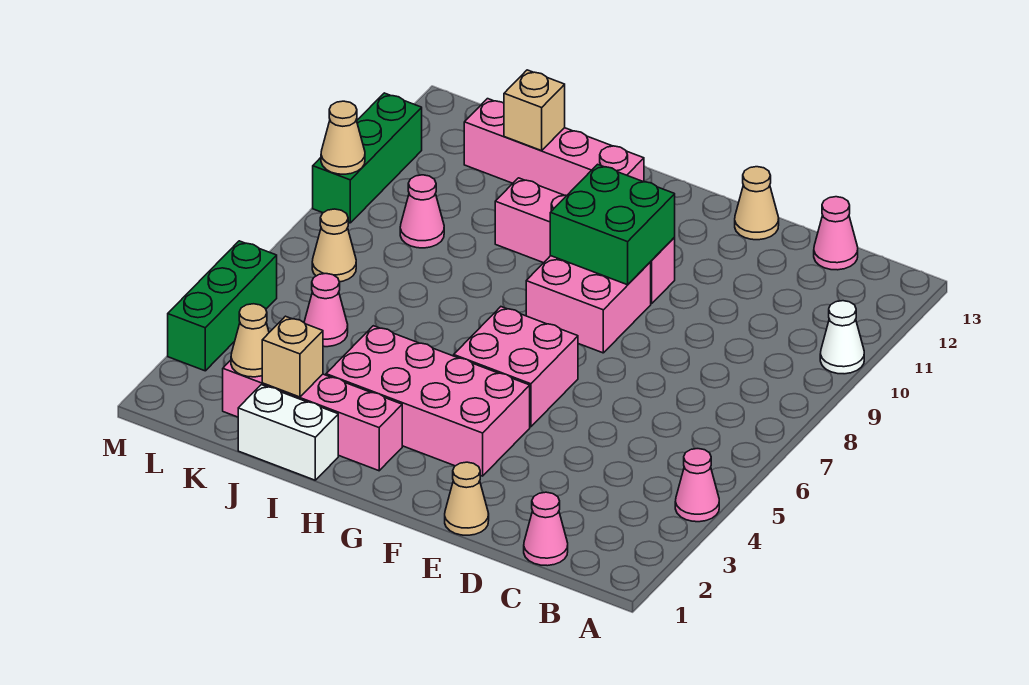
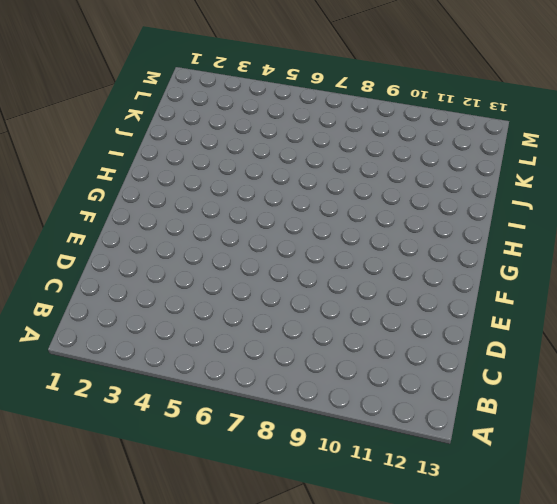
none -> pink 1x1 cone [675,449,719,522]
none -> white 1x1 cone [820,301,864,374]
none -> pink 1x1 cone [524,492,568,566]

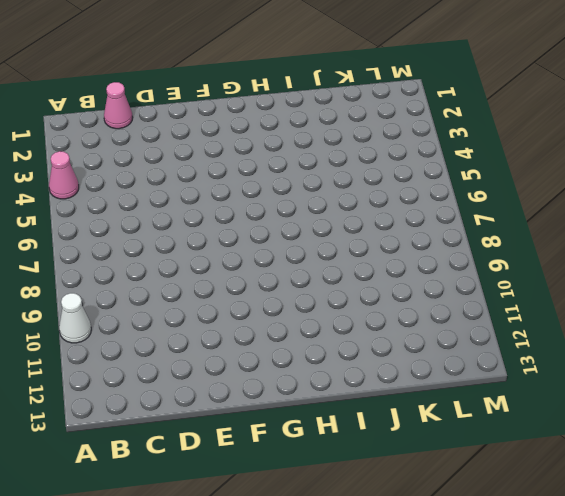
none -> pink 1x1 cone [814,197,858,270]
none -> tan 1x1 cone [445,462,489,535]
none -> tan 1x1 cone [735,167,779,240]

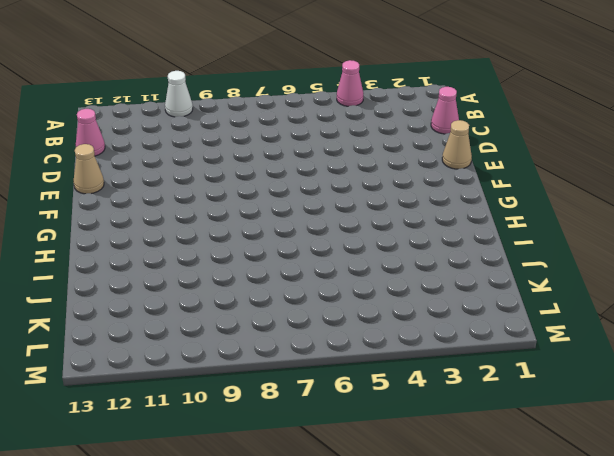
none -> pink 2x4 brick [326,326,530,476]
none -> pink 2x2 brick [454,307,578,427]
none -> pink 2x2 brick [526,256,651,353]

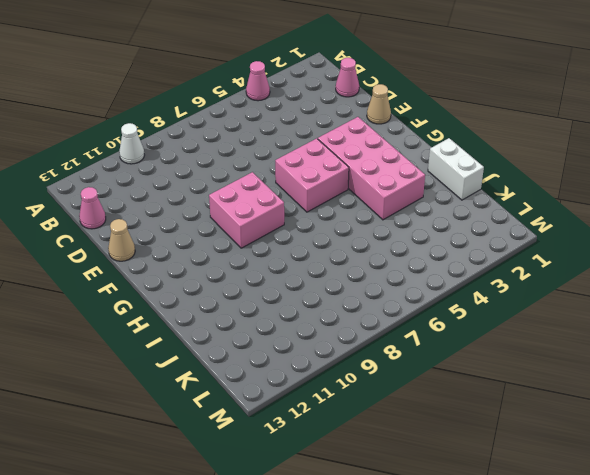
none -> pink 1x4 brick [495,178,675,304]
none -> pink 1x4 brick [223,360,402,471]
none -> pink 1x4 brick [464,99,644,196]

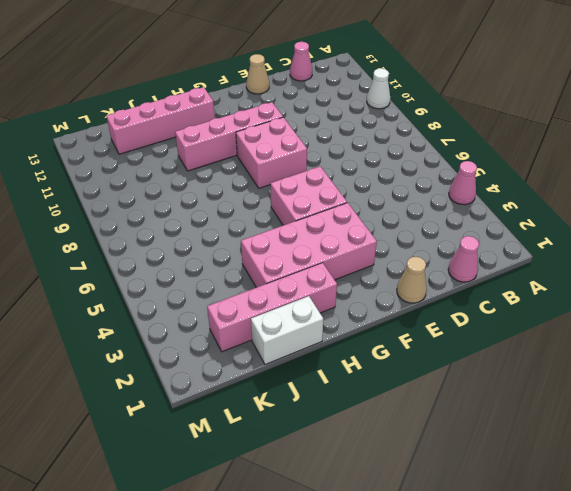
none -> pink 1x1 cone [304,274,348,347]
none -> pink 1x1 cone [400,175,444,248]
none -> tan 1x1 cone [312,209,356,282]

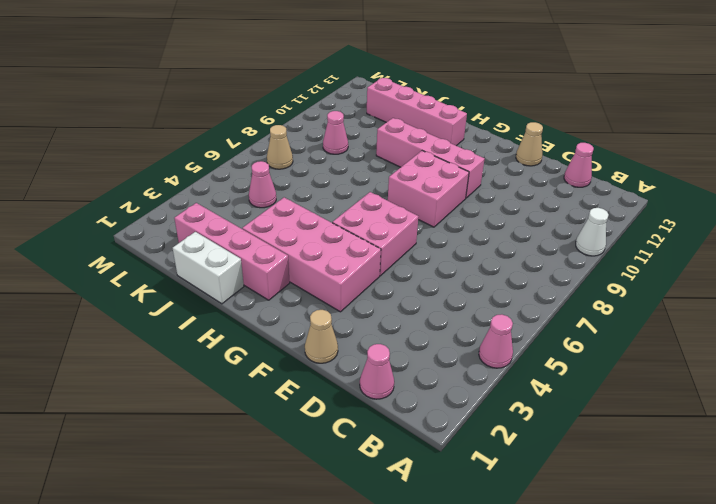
none -> green 1x3 brick [168,241,277,371]
none -> green 1x3 brick [313,93,422,223]
none -> green 2x2 brick [550,164,675,285]

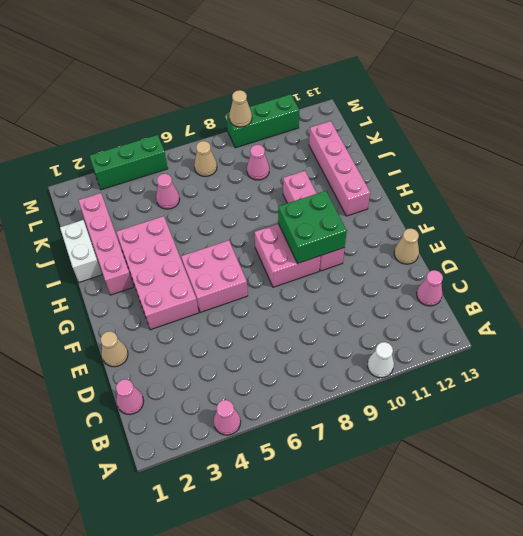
none -> tan 1x1 brick [262,316,323,397]
none -> tan 1x1 brick [504,70,565,151]
none -> tan 1x1 cone [231,304,269,377]

